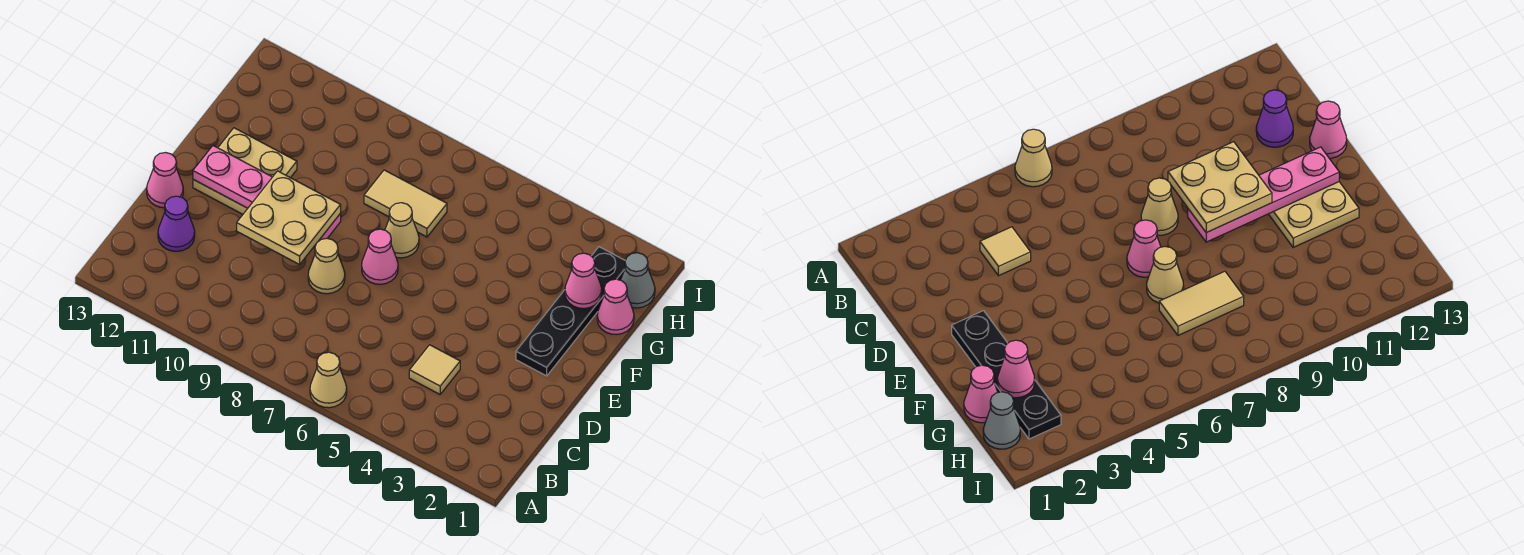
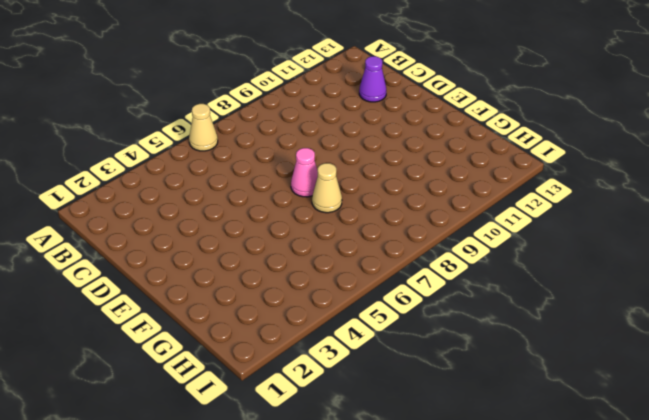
none -> tan 1x1 tile [409,345,460,394]
none -> tan 1x1 cone [308,238,345,294]
none -> pink 1x1 cone [147,153,183,208]

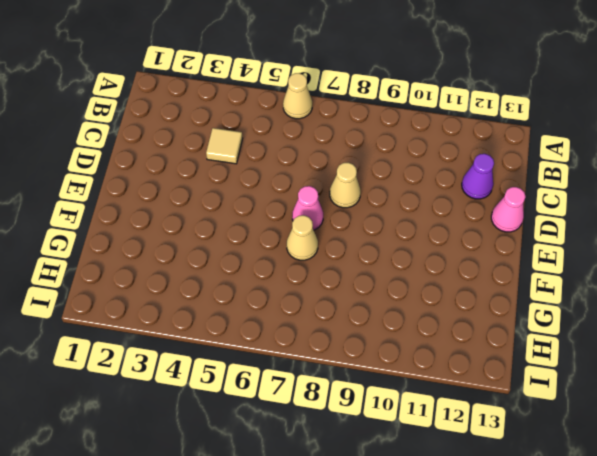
none -> black 1x4 plate [516,247,625,376]
none -> tan 2x2 plate [193,128,297,214]
none -> pink 1x1 cone [597,279,634,335]

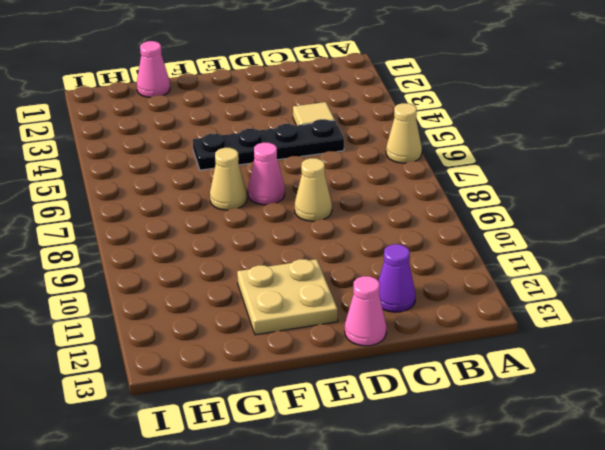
black 1x4 plate [193,119,344,170] -> black 1x4 plate moved to [516,247,625,376]
none -> tan 1x2 tile [364,170,447,237]
none -> grey 1x1 cone [621,253,655,308]
none -> pink 1x4 plate [193,146,341,242]

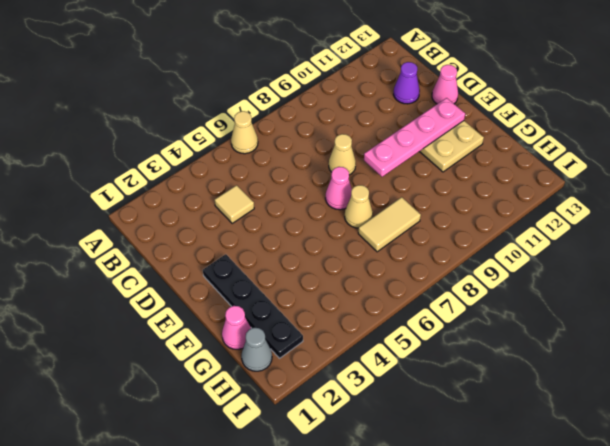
none -> pink 1x1 cone [565,253,602,309]
none -> tan 2x2 plate [237,171,341,264]

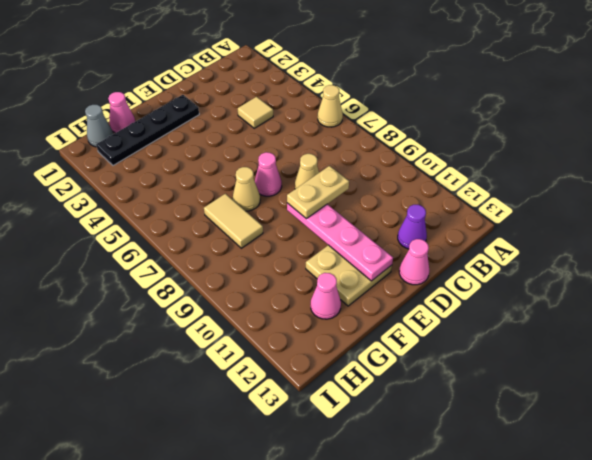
tan 1x2 plate [287,166,349,219] -> tan 2x2 plate [237,171,341,264]
pink 1x1 cone [311,273,341,319] -> pink 1x1 cone moved to [565,253,602,309]

